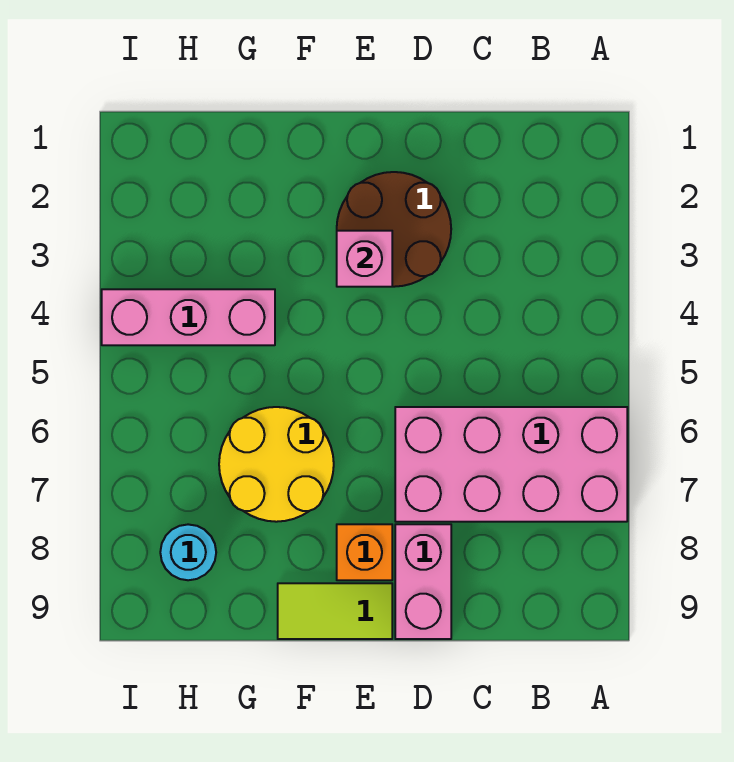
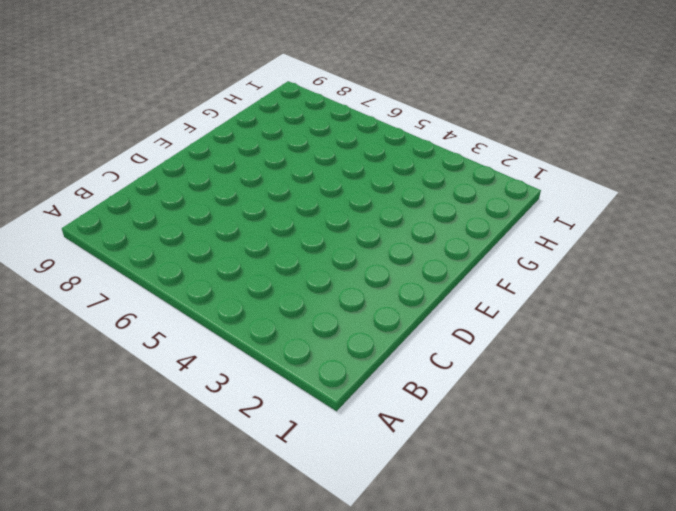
none -> pink 2x4 brick [395,407,627,522]
none -> brown 2x2 round brick [337,172,451,287]

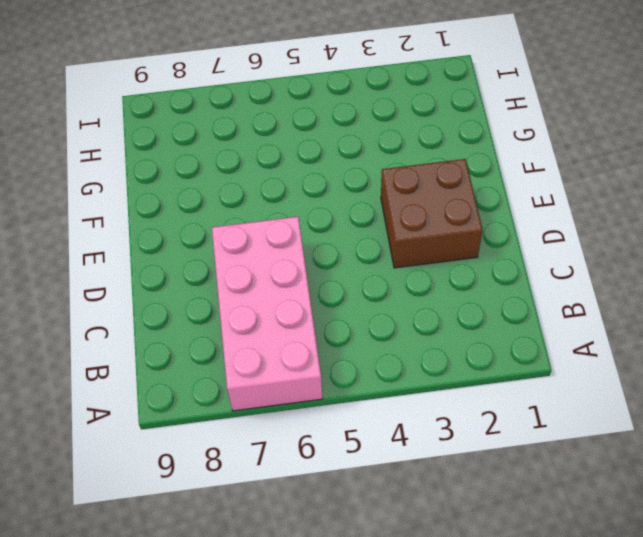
brown 2x2 brick [381,159,483,268] -> brown 2x2 round brick [337,172,451,287]
none -> pink 1x2 brick [395,524,451,639]
none -> orange 1x1 brick [337,524,392,580]

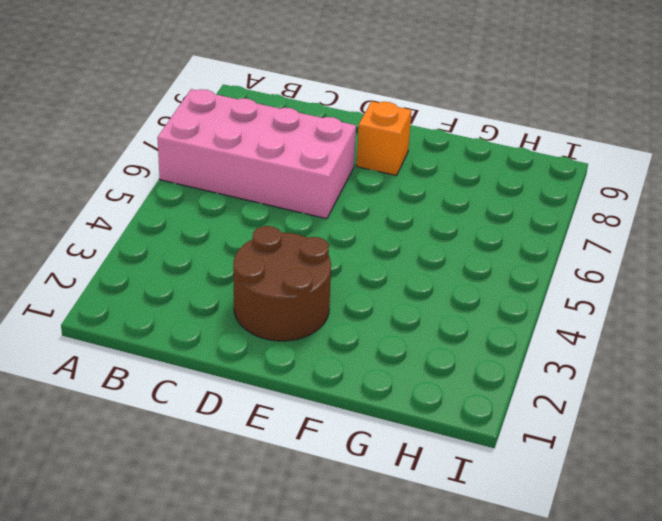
none -> pink 1x2 brick [395,524,451,639]
none -> lime 1x2 tile [278,583,392,639]

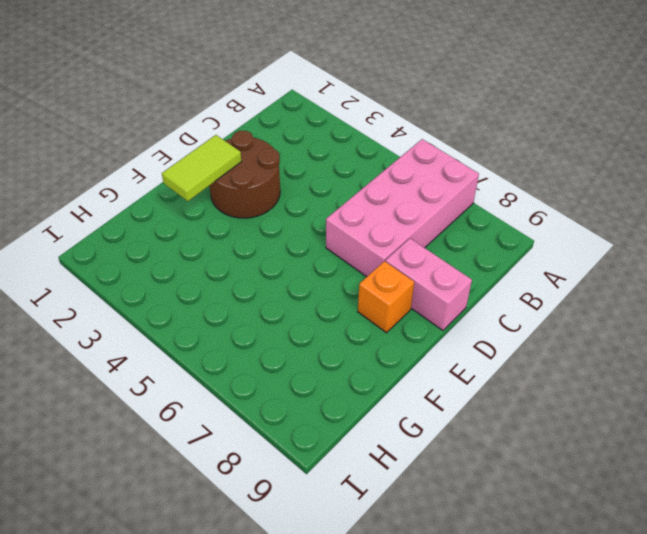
lime 1x2 tile [162,135,241,201] -> lime 1x2 tile moved to [278,583,392,639]
none -> yellow 2x2 round brick [219,407,334,522]
none -> pink 1x3 brick [102,289,275,345]

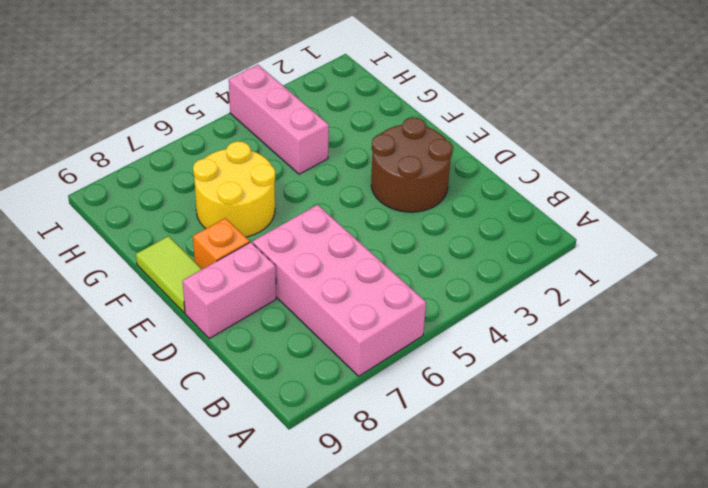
none -> cyan 1x1 round brick [160,524,216,580]
none -> pink 1x1 brick [337,231,392,287]

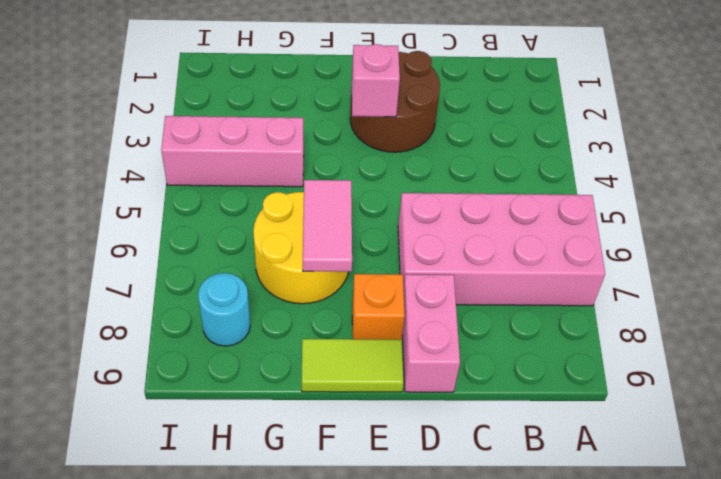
pink 1x2 tile [303,180,352,272] -> none

